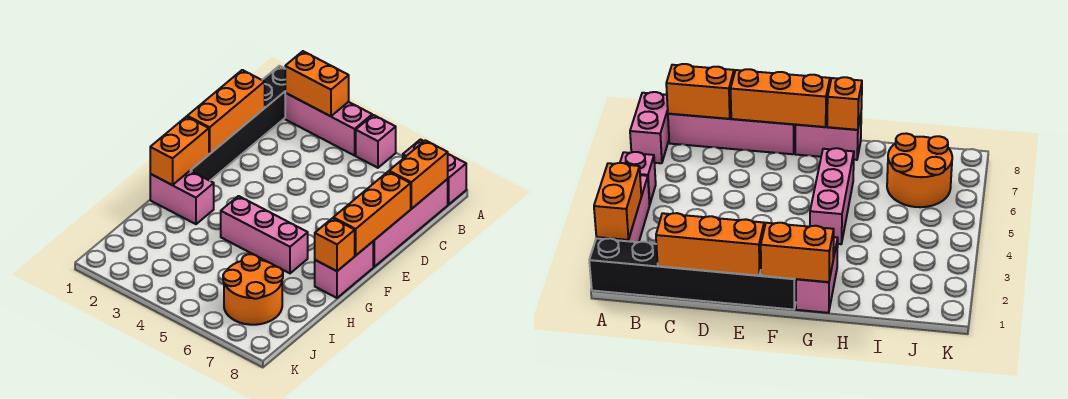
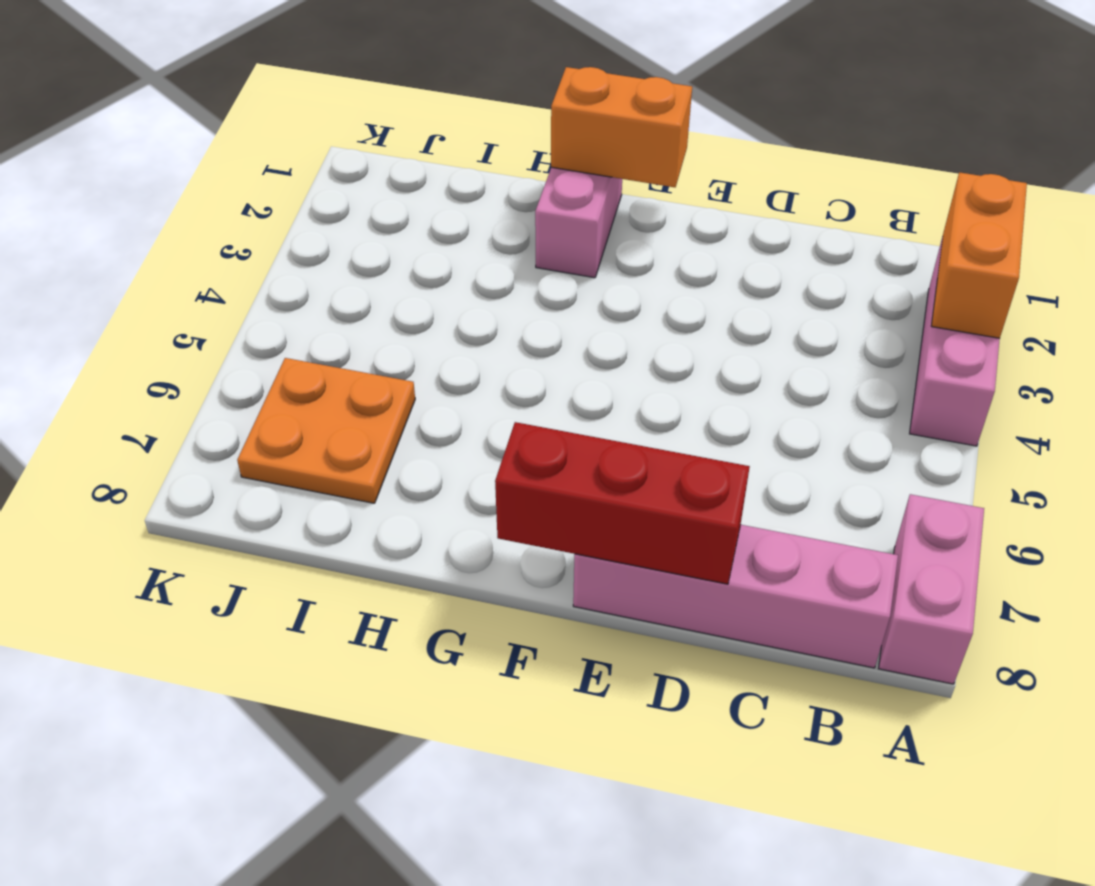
red 1x3 brick [495,422,750,584] -> orange 1x3 brick [333,172,411,255]
orange 2x2 plate [237,358,415,503] -> orange 2x2 round brick [223,254,283,325]
none -> black 1x6 brick [190,66,285,181]
none -> pink 1x1 brick [356,115,396,168]
none -> pink 1x2 brick [315,242,373,298]

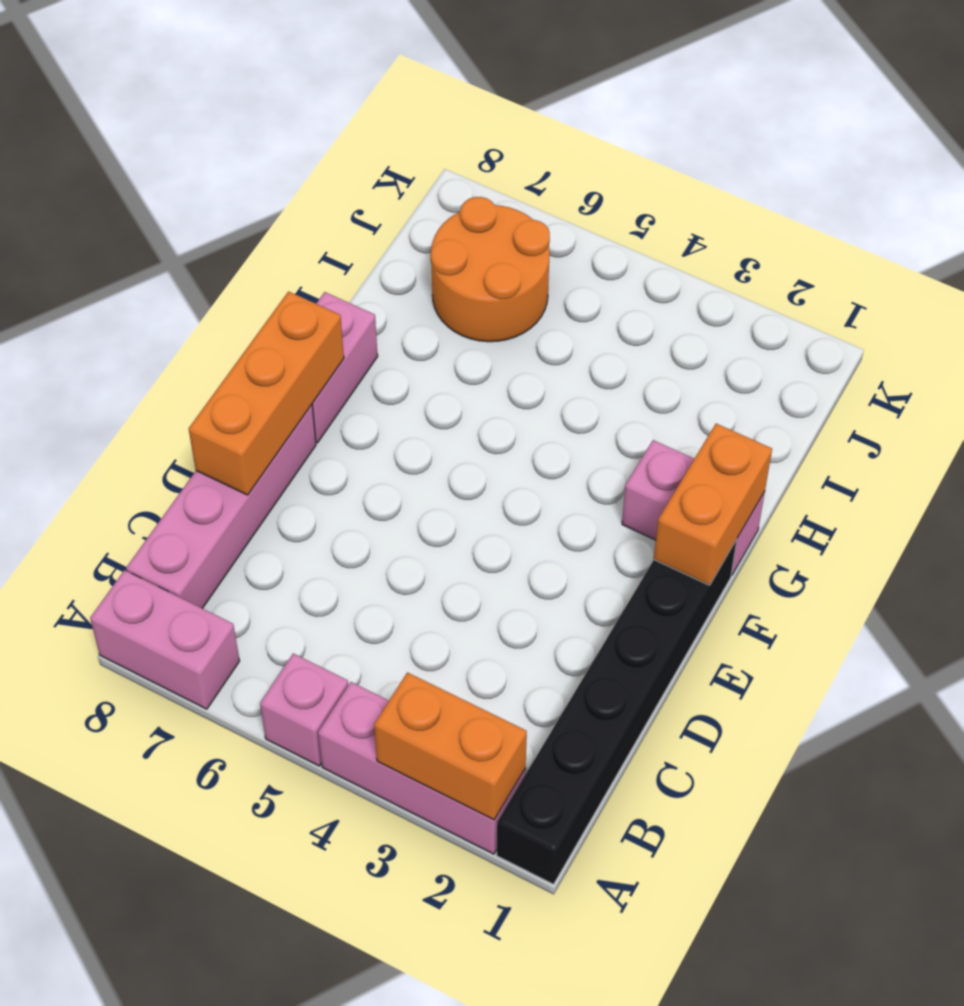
none -> pink 1x3 brick [221,196,308,273]
none -> orange 1x2 brick [389,140,448,209]
none -> orange 1x3 brick [187,70,265,154]

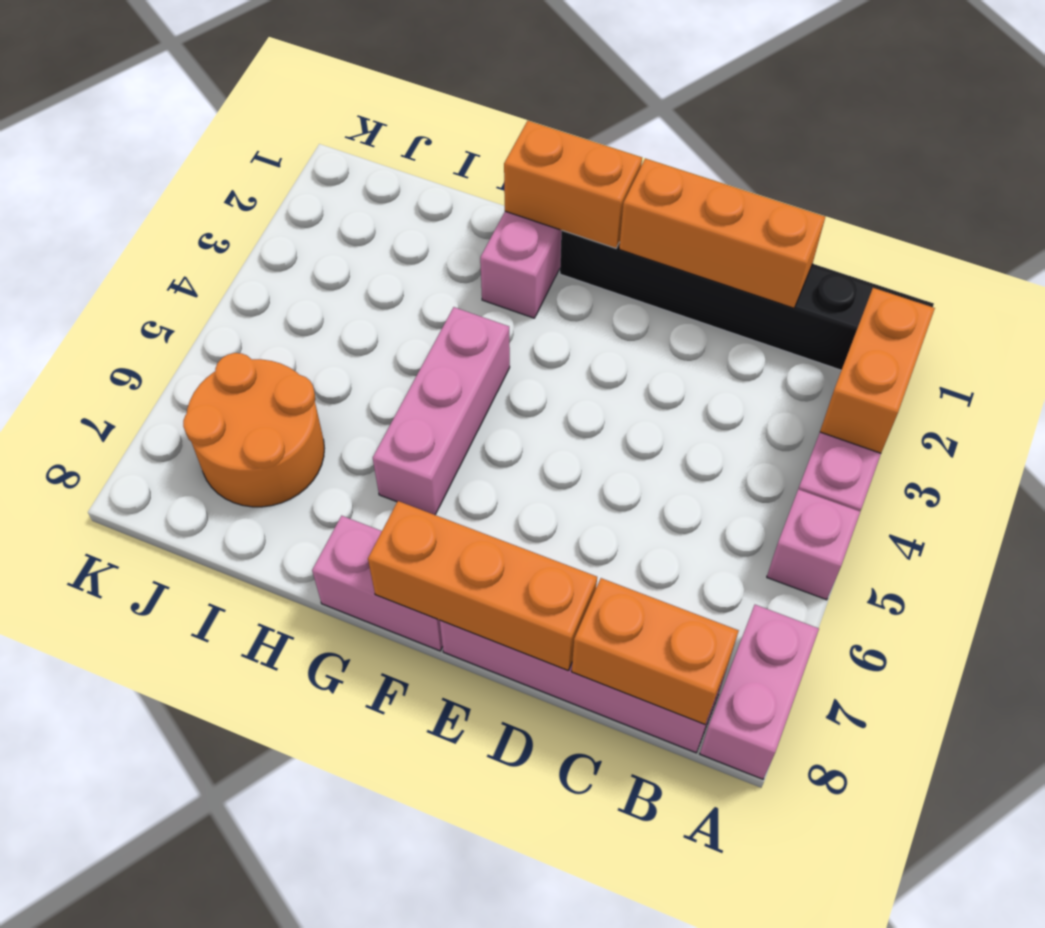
none -> orange 1x1 brick [315,218,355,271]

